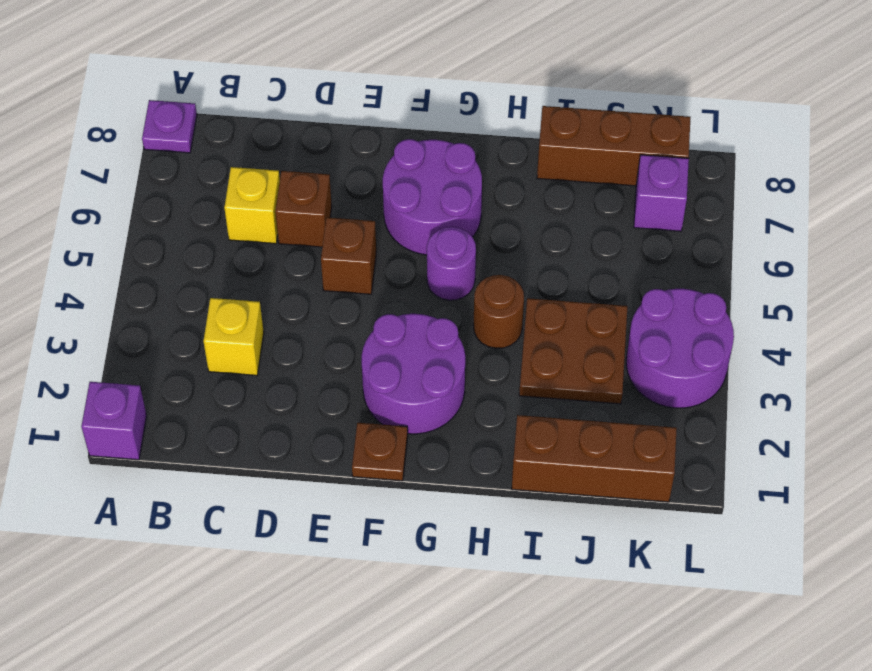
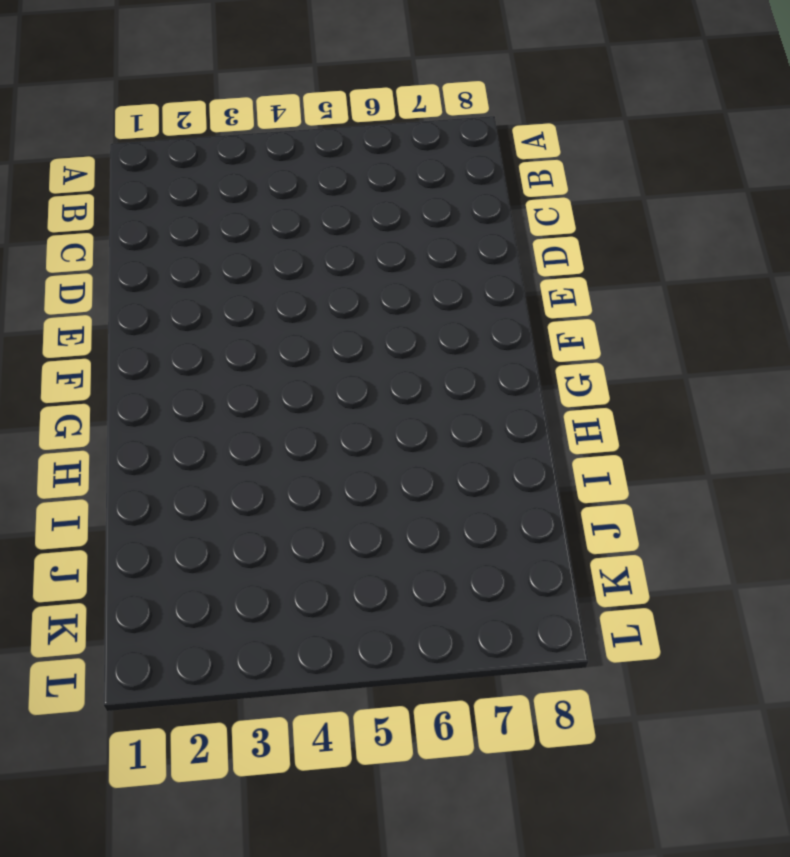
none -> purple 1x1 brick [81,382,147,460]
none -> purple 1x1 plate [142,100,197,153]
none -> yellow 1x1 brick [204,298,264,375]

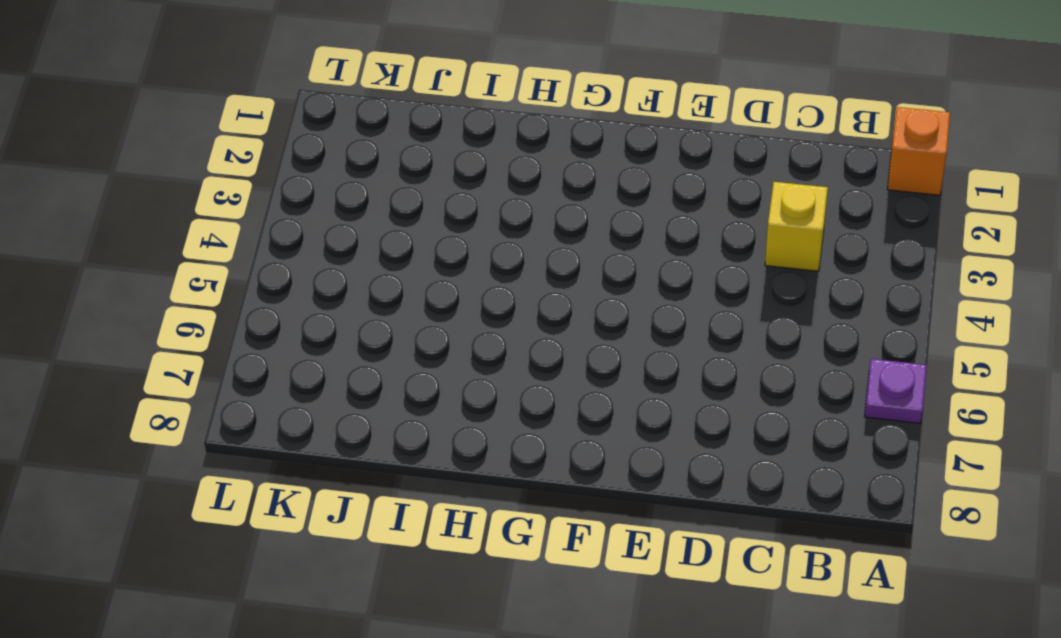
orange 1x1 brick [887,107,950,195] -> purple 1x1 brick [81,382,147,460]
purple 1x1 plate [865,359,927,424] -> purple 1x1 plate moved to [142,100,197,153]
none -> yellow 1x1 brick [224,167,280,244]
none -> brown 1x1 brick [275,171,332,247]
none -> brown 1x1 brick [321,217,376,294]

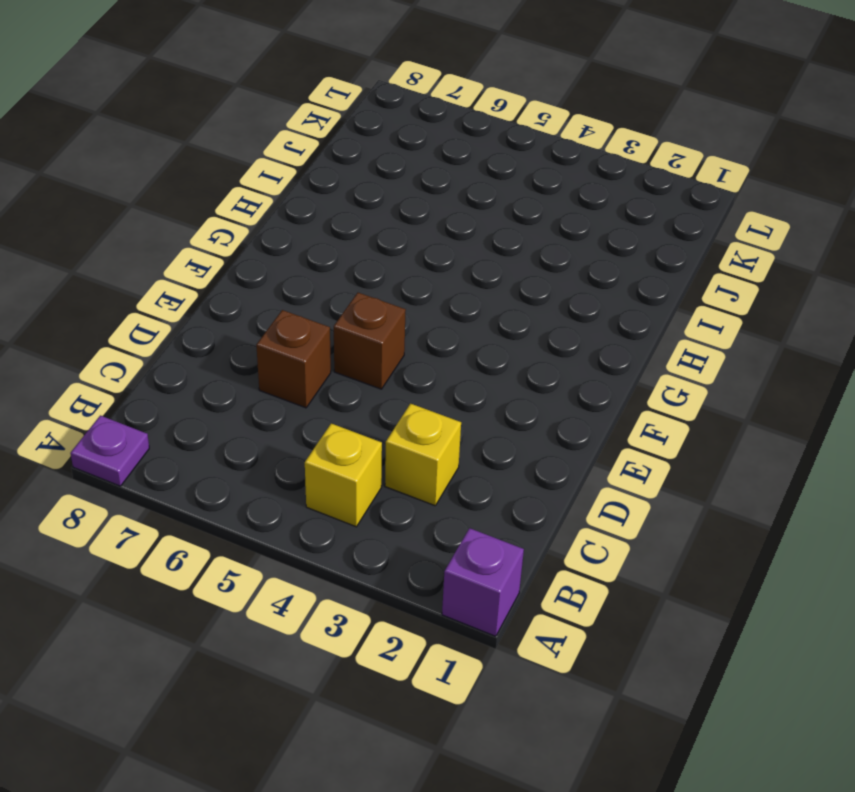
yellow 1x1 brick [305,424,382,527] -> yellow 1x1 brick moved to [224,167,280,244]
none -> brown 1x1 plate [352,423,408,481]
none -> purple 2x2 round brick [362,314,465,434]
none -> purple 2x2 round brick [383,139,482,255]

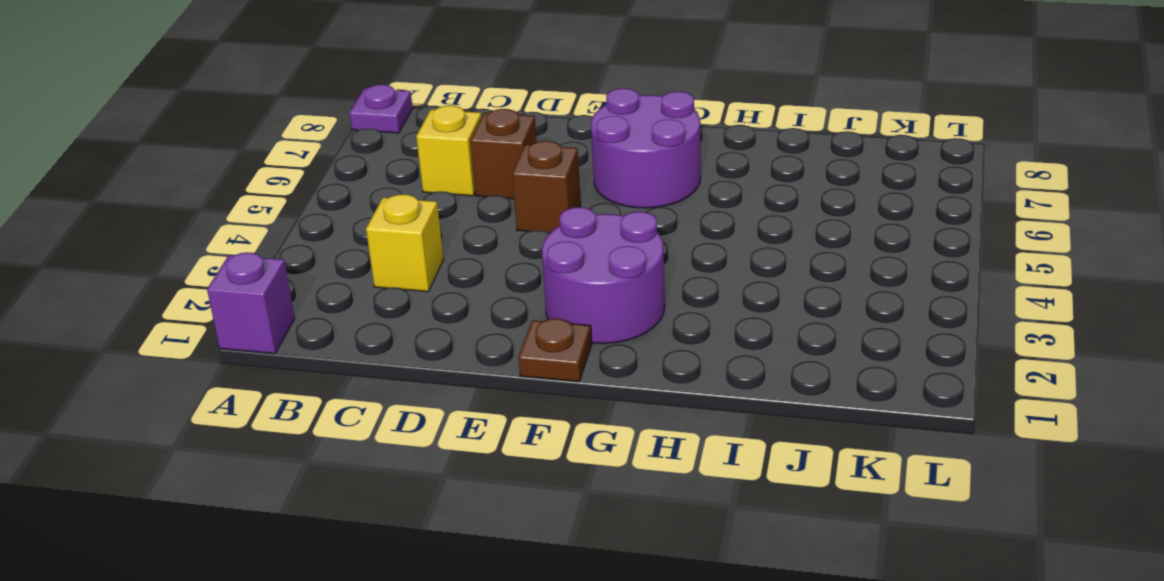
none -> purple 1x1 round brick [427,227,476,300]
none -> brown 1x1 round brick [473,275,524,349]
none -> brown 1x3 brick [512,415,677,502]

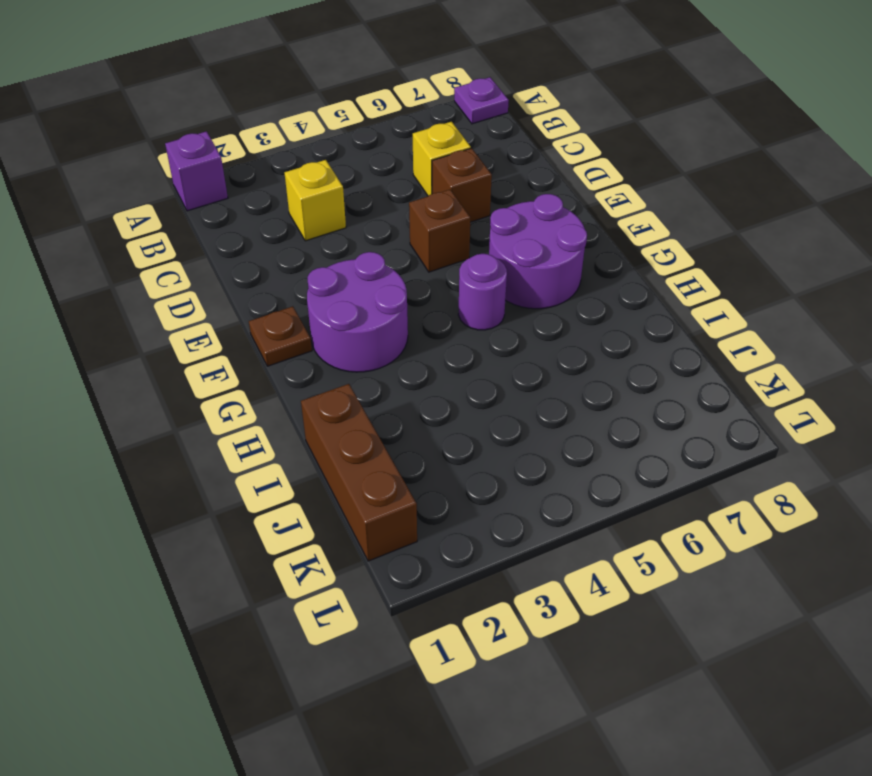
none -> brown 1x1 round brick [473,275,524,349]
none -> brown 2x2 plate [519,298,628,404]
none -> brown 1x3 brick [537,106,690,186]

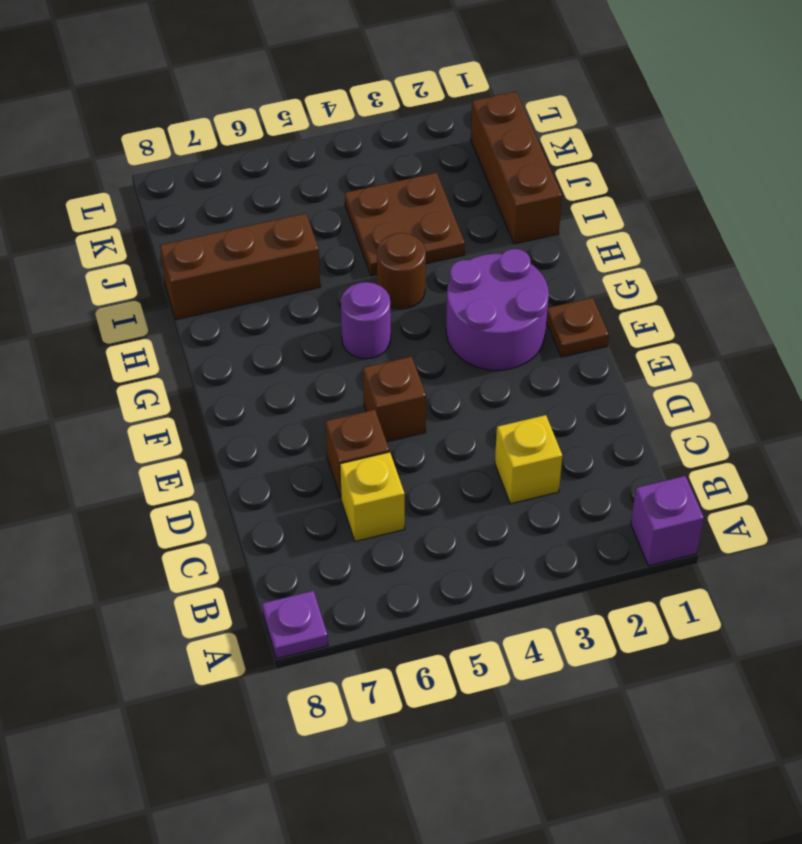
brown 1x3 brick [160,213,320,320] -> brown 1x3 brick turned to [537,106,690,186]
none -> purple 2x2 round brick [383,139,482,255]
none -> purple 2x2 round brick [626,289,734,408]
none -> purple 1x1 brick [634,155,689,231]

